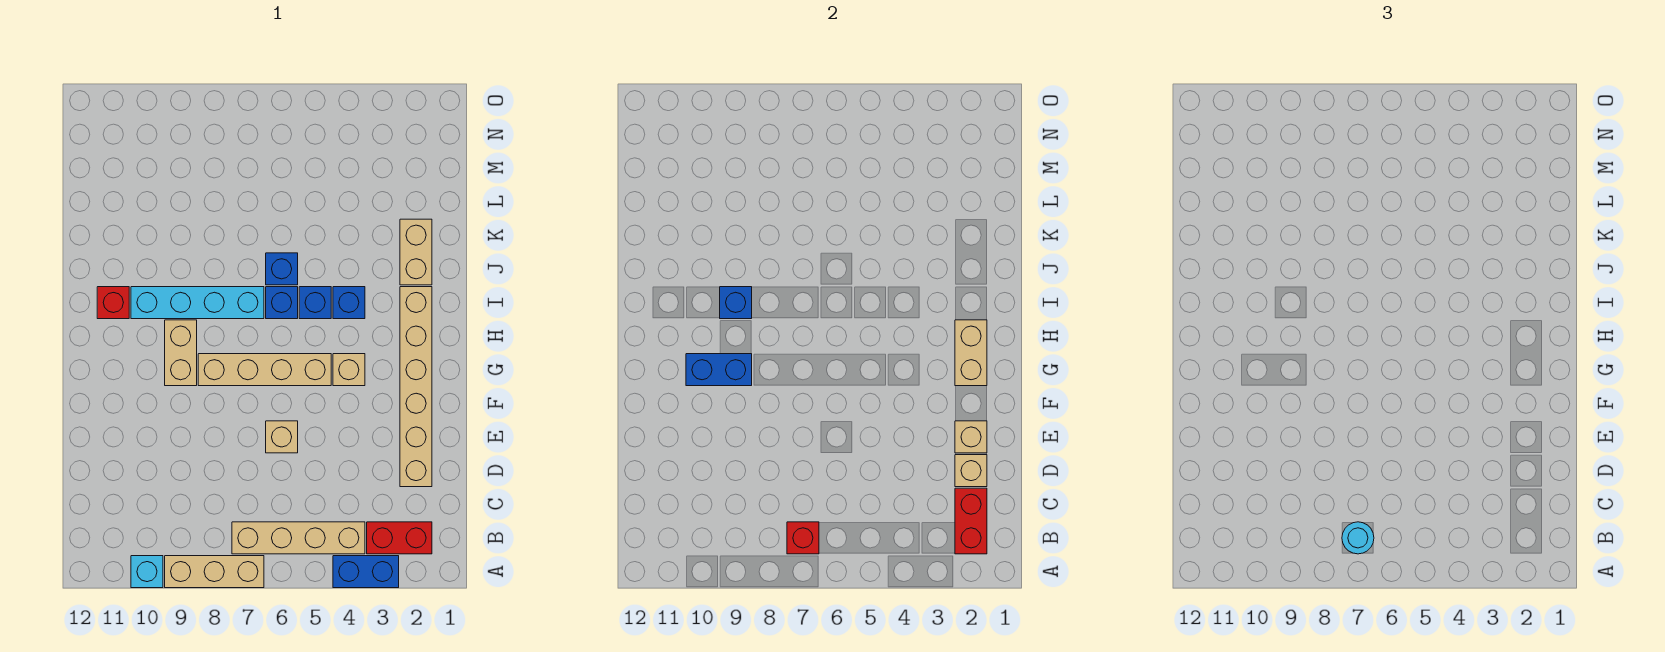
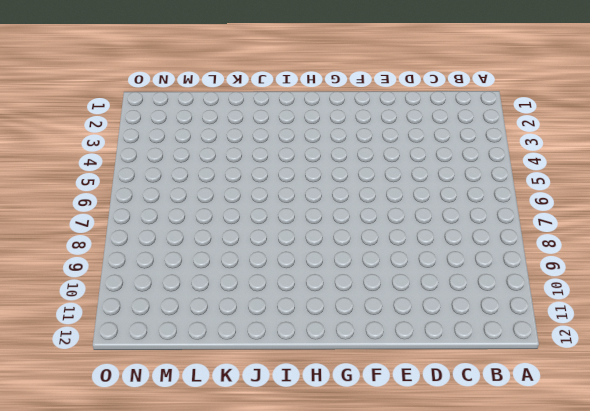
none -> blue 1x2 brick [333,556,399,588]
none -> tan 1x3 brick [165,556,264,588]
none -> cyan 1x1 brick [131,556,163,588]

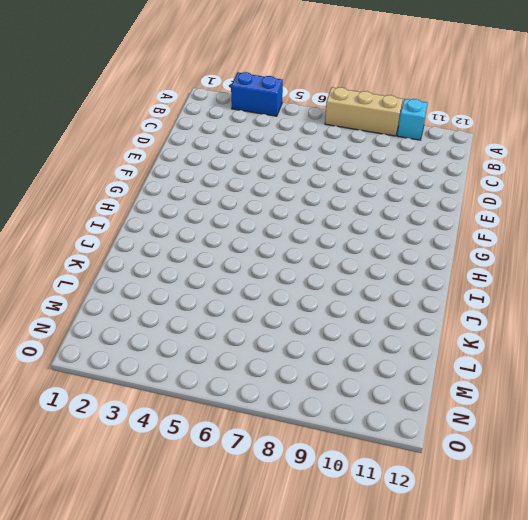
none -> red 1x2 brick [367,522,432,554]
none -> tan 1x4 brick [232,522,365,554]
none -> tan 1x6 brick [400,287,432,487]

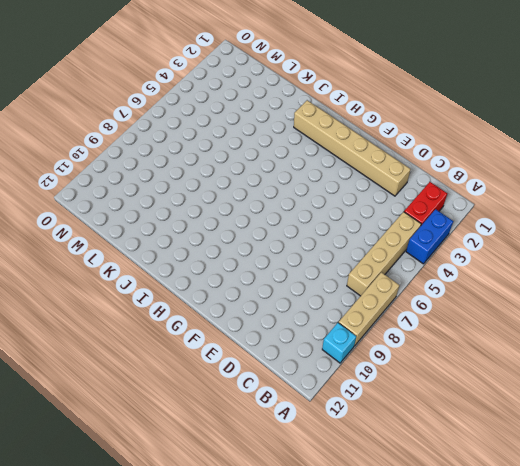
none -> tan 1x1 brick [266,421,298,453]
none -> tan 1x1 brick [333,354,365,386]
none -> tan 1x4 brick [198,354,331,386]

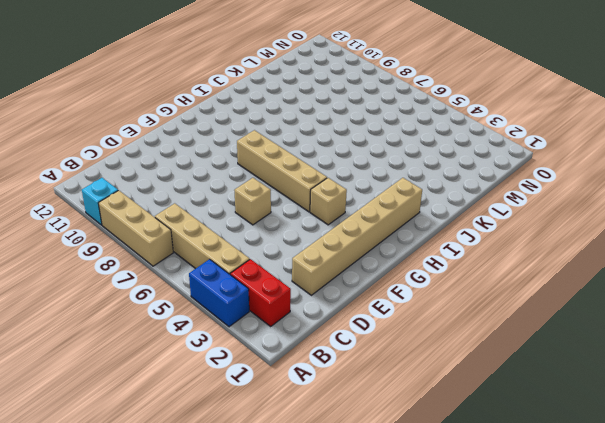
none -> tan 1x2 brick [165,320,197,386]
none -> blue 1x1 brick [333,287,365,319]
none -> blue 1x1 brick [299,287,331,319]

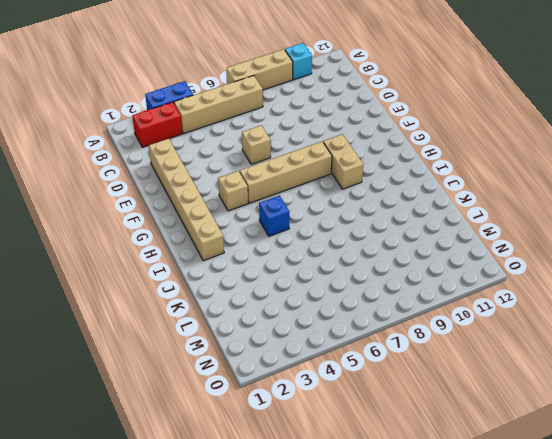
none -> blue 1x1 brick [333,287,365,319]
none -> blue 1x1 brick [266,287,298,319]
none -> cyan 1x4 brick [131,287,264,319]

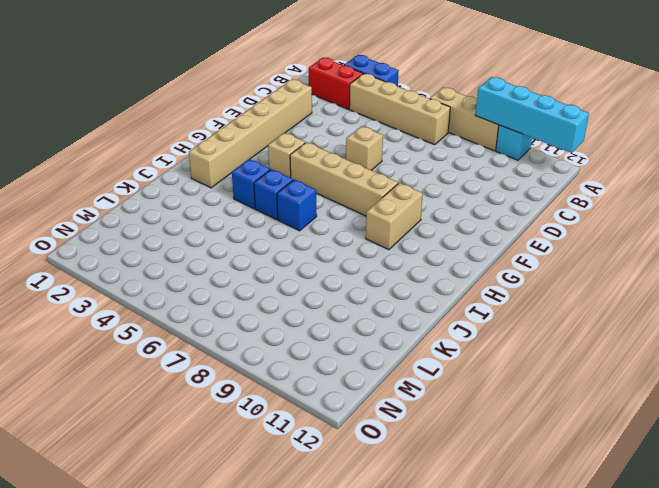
cyan 1x4 brick [475,77,589,153] -> cyan 1x4 brick moved to [131,287,264,319]
none -> red 1x1 brick [97,287,129,319]
none -> tan 1x2 brick [400,219,432,285]
none -> blue 1x1 brick [266,253,298,285]

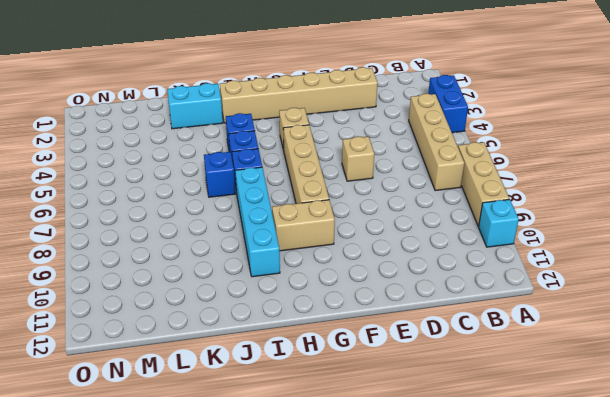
cyan 1x2 brick [167,83,223,129] -> tan 1x2 brick [400,219,432,285]
none -> red 1x2 brick [367,522,432,554]
none -> red 1x1 brick [97,287,129,319]
none -> red 1x2 brick [955,488,987,554]

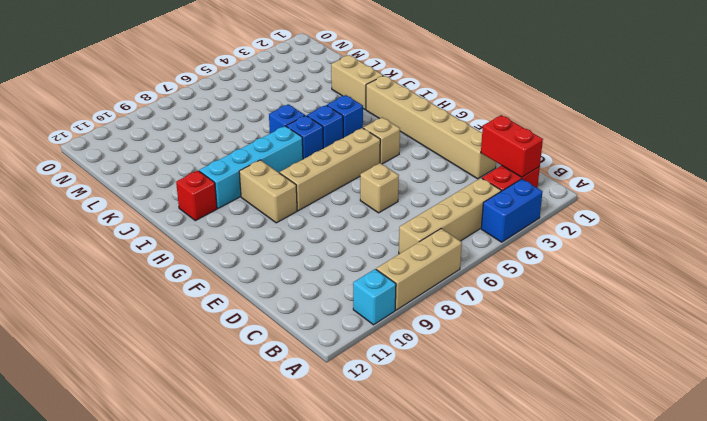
none -> red 1x1 brick [787,522,819,554]
none -> tan 1x1 brick [955,455,987,487]
none -> tan 1x1 brick [955,421,987,453]

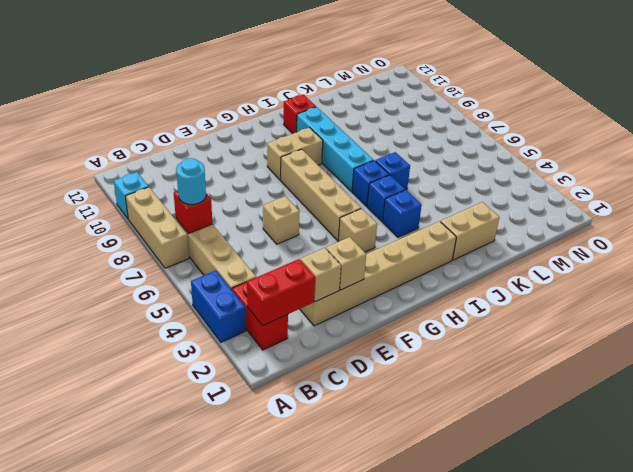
none -> tan 1x2 brick [955,320,987,386]
none -> blue 1x2 brick [686,354,752,386]
none -> blue 1x1 brick [720,287,752,319]

